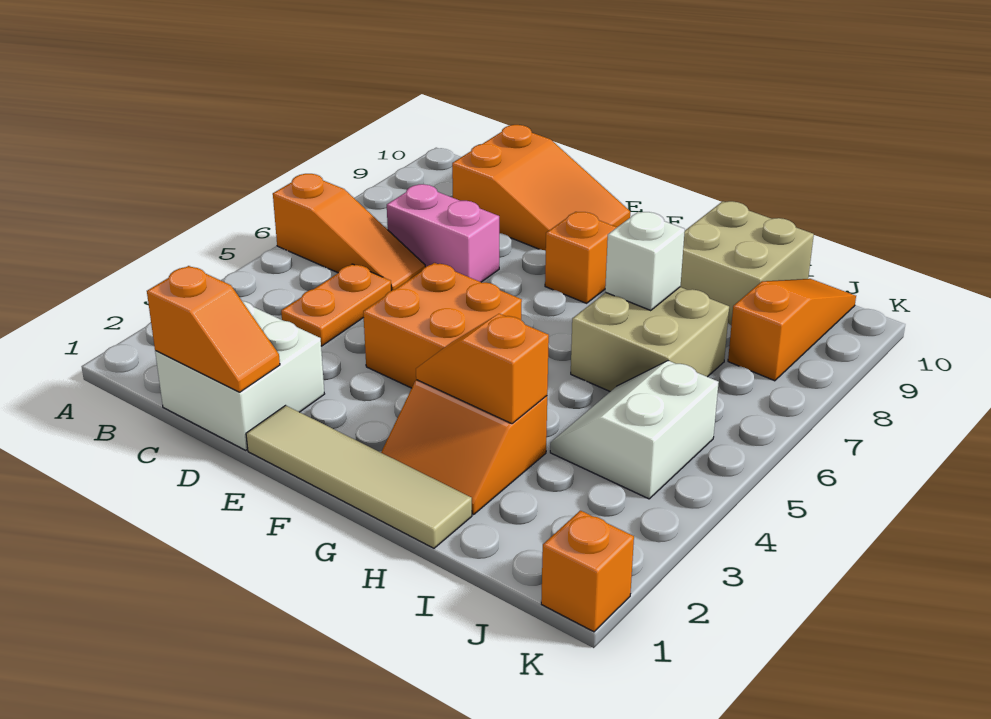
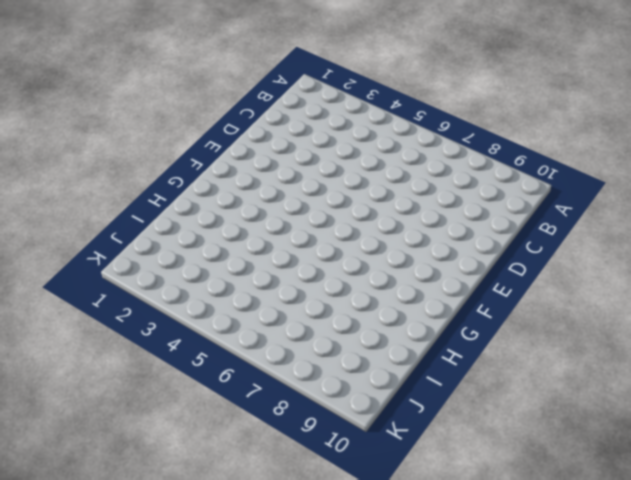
none -> orange 1x3 slope [273,174,425,291]
none -> white 2x2 brick [155,301,324,450]
none -> orange 1x2 plate [281,264,391,346]

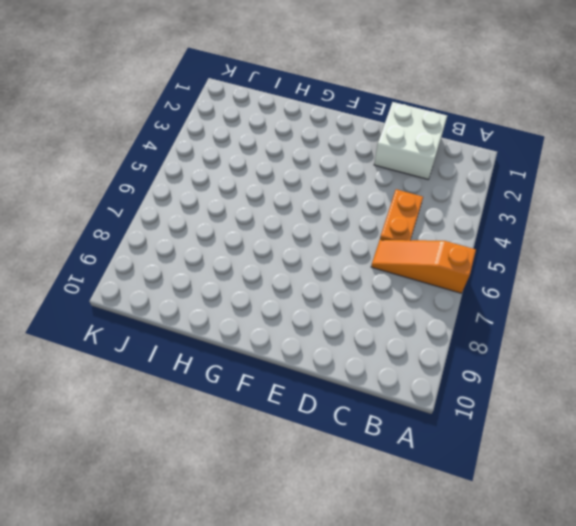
none -> pink 1x2 brick [387,184,499,282]
none -> orange 2x3 slope [452,125,630,251]
none -> tan 1x4 tile [246,405,472,548]

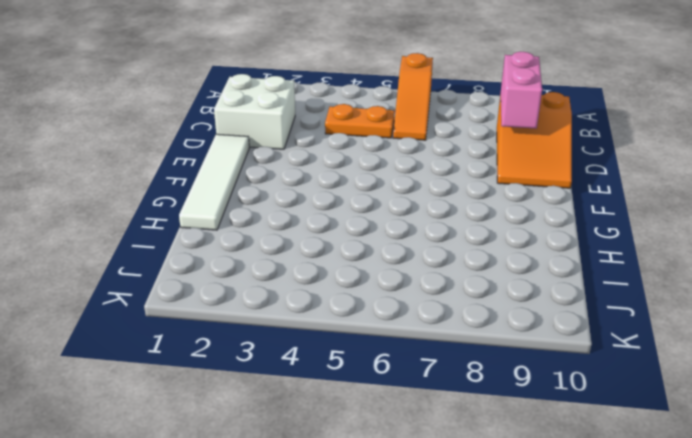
pink 1x2 brick [501,52,542,129] -> pink 1x2 brick moved to [387,184,499,282]
white 1x4 tile [179,134,249,230] -> tan 1x4 tile [246,405,472,548]
none -> orange 2x2 brick [363,263,522,388]
none -> orange 1x1 brick [545,212,617,303]
none -> orange 2x2 slope [381,380,547,515]

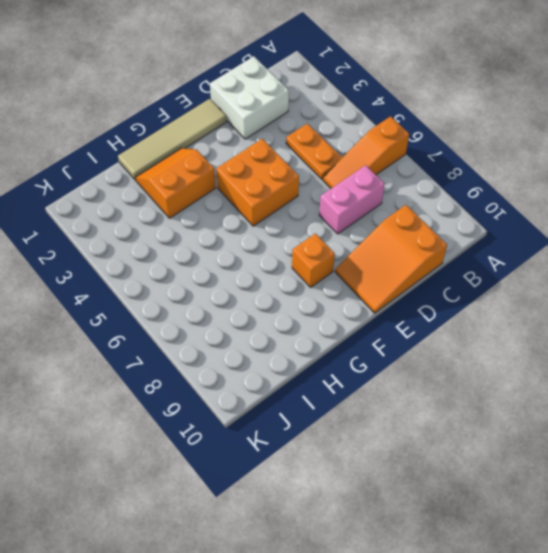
none -> tan 2x2 brick [571,287,729,392]
none -> tan 2x2 brick [680,201,814,325]
none -> white 2x2 slope [550,361,719,499]

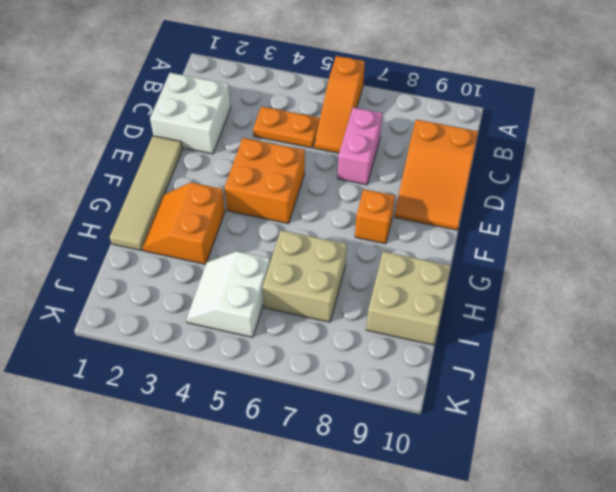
white 2x2 slope [186,251,270,337] -> white 2x2 slope turned to [550,361,719,499]
none -> orange 1x3 slope [728,279,856,381]
none -> orange 1x1 brick [541,511,634,632]
none -> orange 1x2 slope [147,266,280,392]

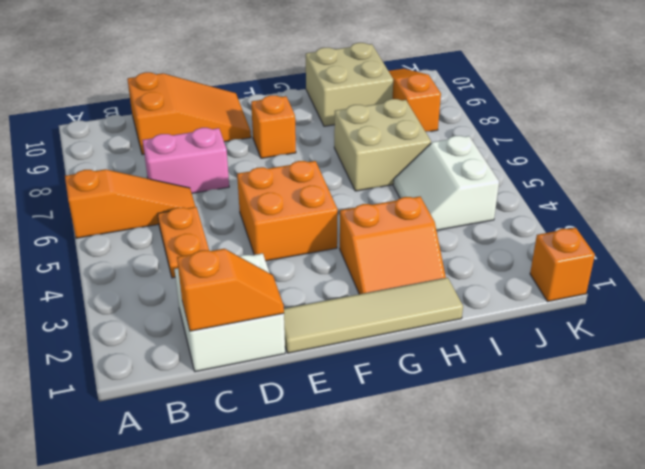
none -> orange 1x2 slope [416,314,549,424]
none -> white 1x1 brick [605,212,685,311]

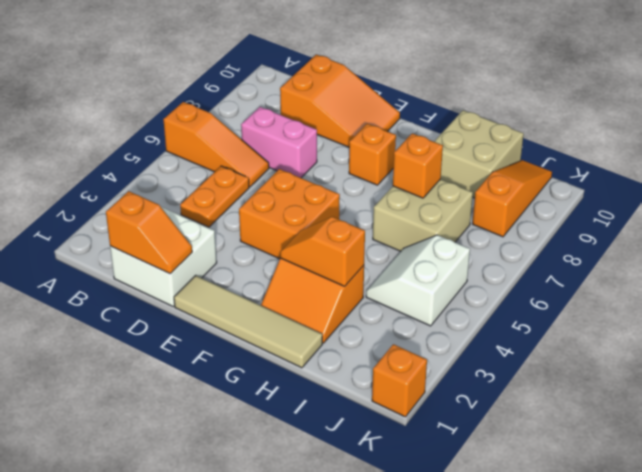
orange 1x1 brick [393,133,443,198] -> white 1x1 brick [605,212,685,311]

